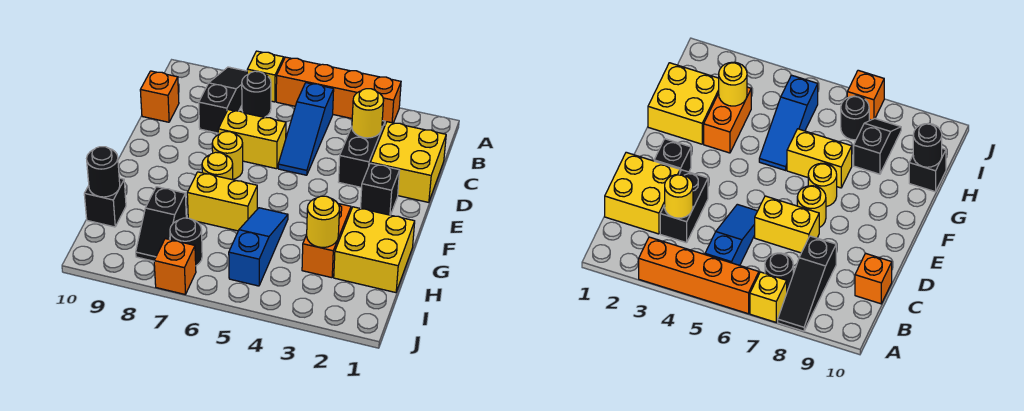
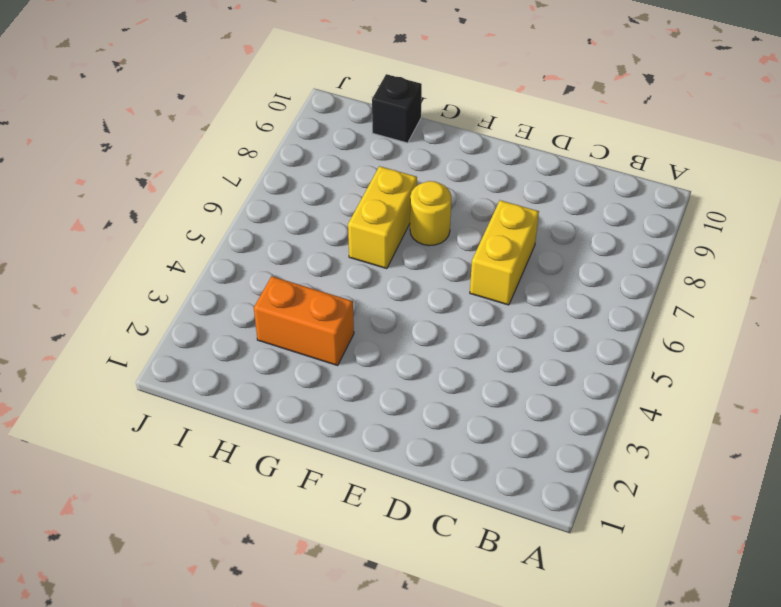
none -> orange 1x4 brick [276,57,401,125]
none -> yellow 1x1 brick [247,51,284,102]
none -> black 1x3 slope [199,67,247,133]

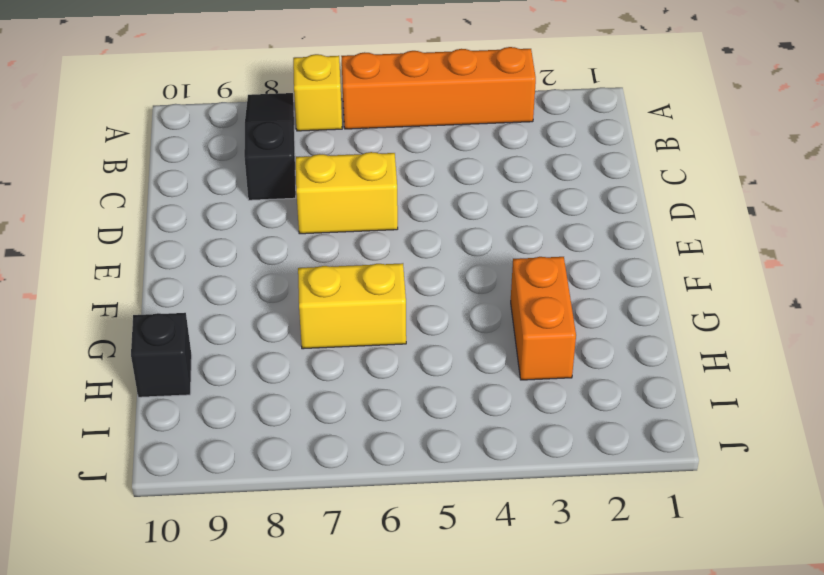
none -> blue 1x3 slope [278,83,334,175]
none -> black 1x1 round brick [242,71,271,117]
none -> yellow 2x2 brick [370,122,446,202]

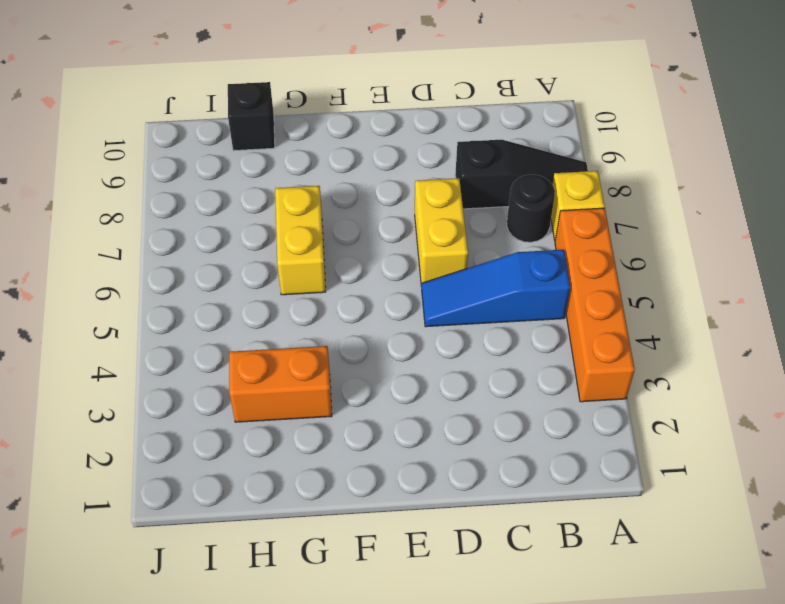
none -> yellow 2x2 brick [370,122,446,202]
none -> black 1x2 brick [339,121,385,188]
none -> orange 1x1 brick [140,71,179,122]

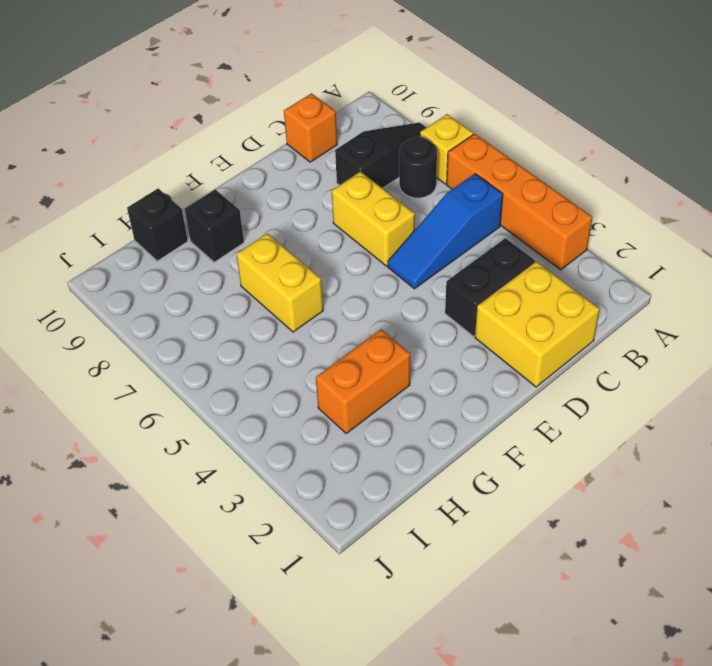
black 1x1 brick [185,189,244,262] -> black 1x1 brick moved to [361,163,400,215]
none -> yellow 1x1 round brick [212,132,243,179]
none -> yellow 1x1 round brick [202,152,233,180]
none -> yellow 2x2 brick [334,207,415,293]

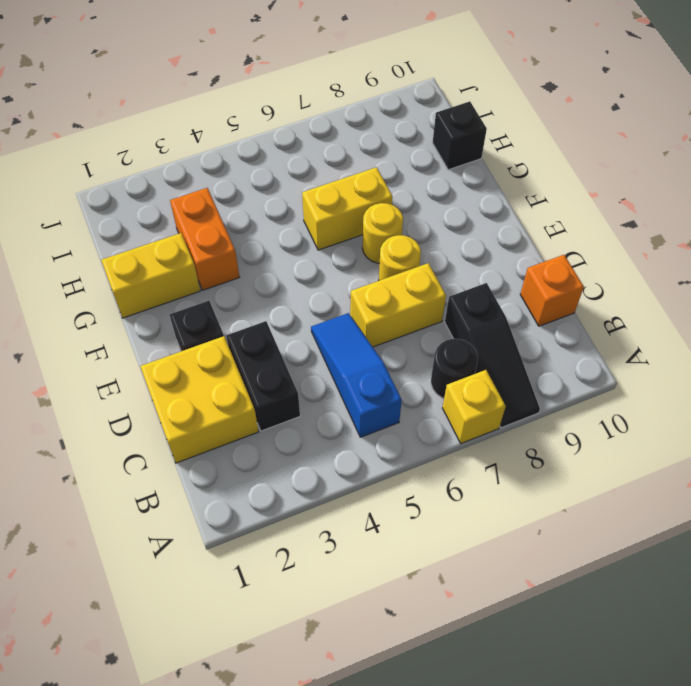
yellow 1x2 brick [101,233,200,318] -> yellow 2x2 brick [334,207,415,293]
none -> orange 1x4 brick [276,57,401,125]
none -> blue 1x3 slope [229,208,288,286]
none -> black 1x2 slope [136,187,186,261]

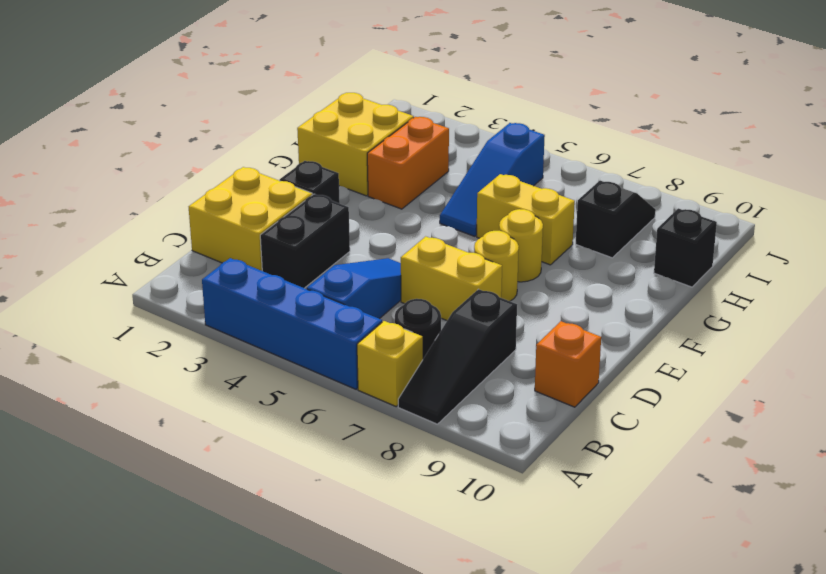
blue 1x4 brick [202,258,382,389] -> orange 1x4 brick [276,57,401,125]
none -> black 1x1 round brick [170,218,202,266]
none -> orange 1x1 brick [154,239,196,294]
none -> yellow 1x1 round brick [352,89,384,138]

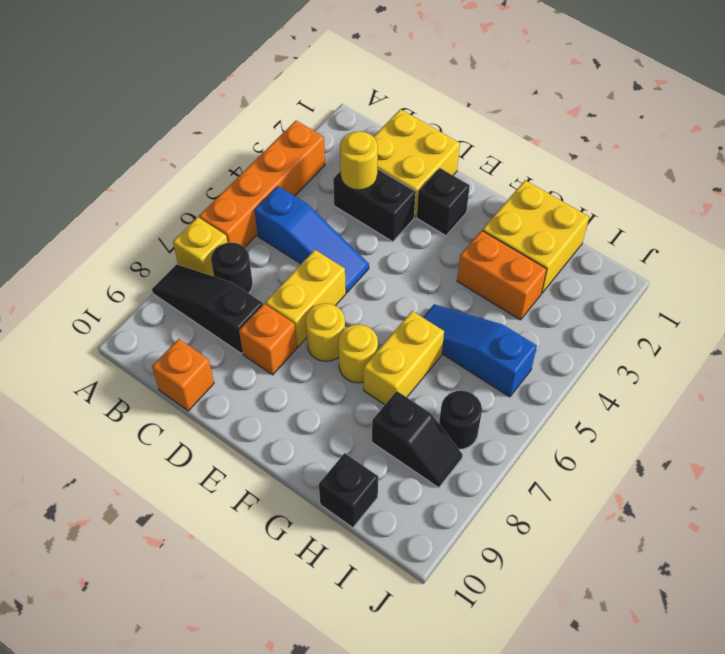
orange 1x1 brick [239,304,297,375] -> orange 1x1 brick moved to [154,239,196,294]
none -> yellow 1x1 round brick [307,196,340,247]
none -> black 1x1 round brick [87,147,120,197]

